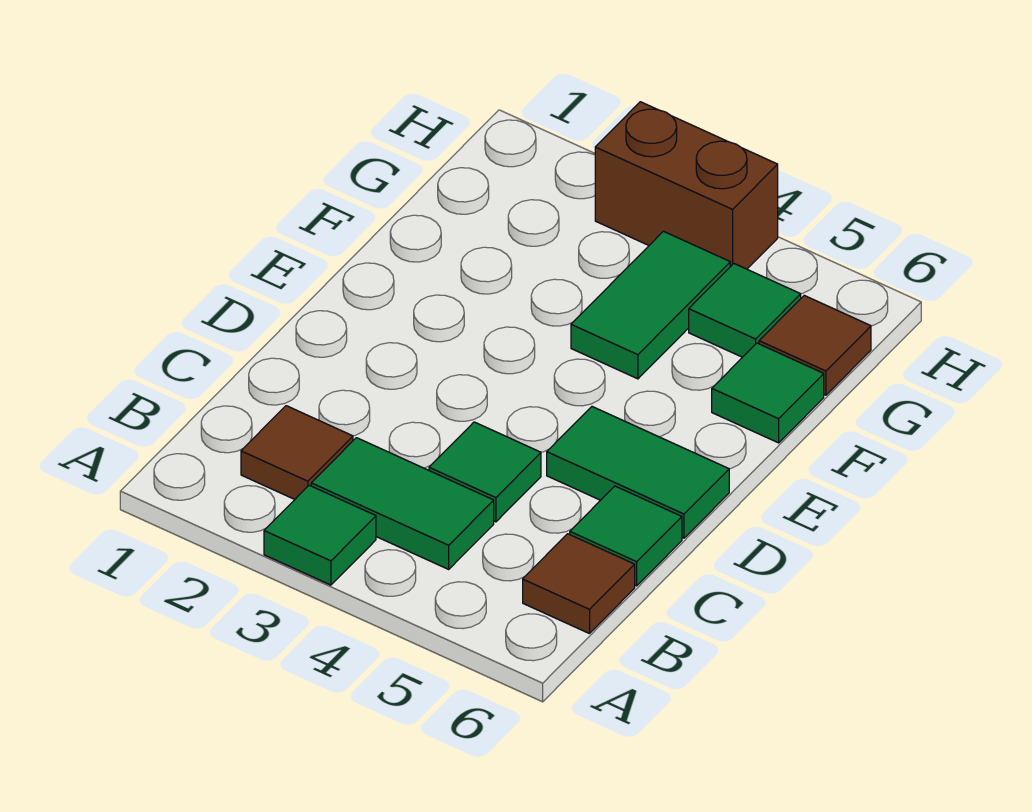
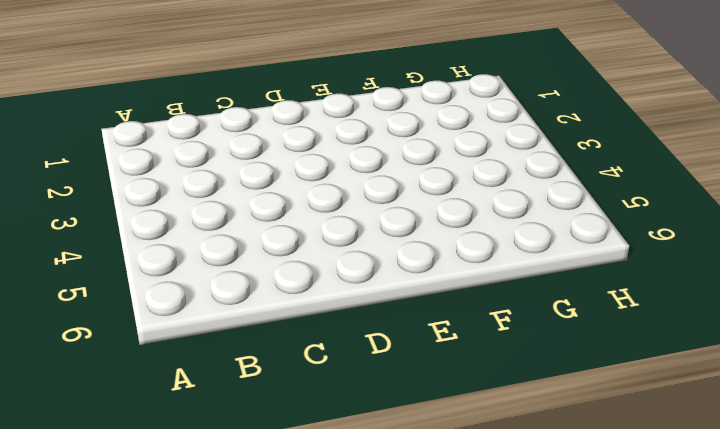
none -> green 1x1 tile [264,485,376,585]
none -> brown 1x1 tile [241,406,353,499]
none -> green 1x2 tile [311,438,494,569]

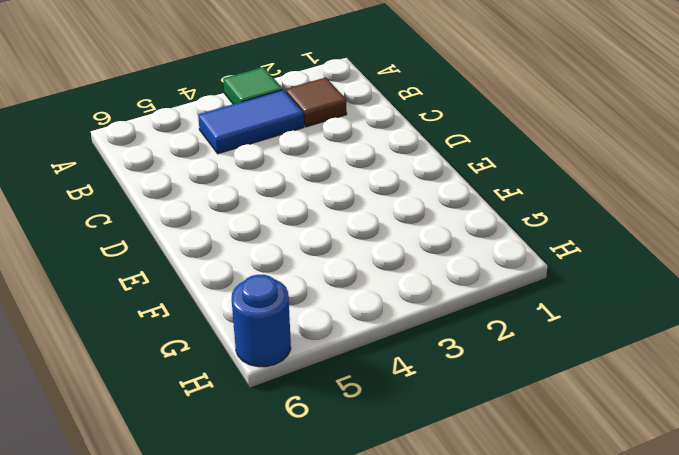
blue 1x2 tile [198,90,304,154] -> green 1x2 tile [311,438,494,569]
blue 1x1 round brick [232,275,291,367] -> none
none -> brown 1x1 tile [523,534,635,634]
none -> green 1x1 tile [429,422,541,522]
none -> green 1x1 tile [570,486,682,586]

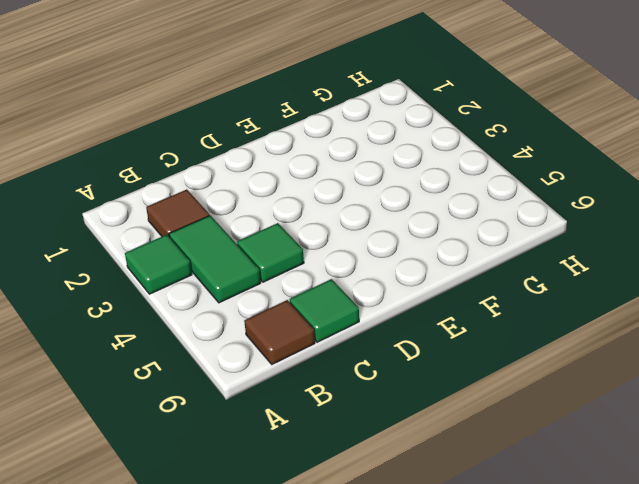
none -> green 1x2 tile [547,407,729,538]
none -> green 1x2 tile [571,231,730,379]
none -> green 1x1 tile [712,343,824,443]

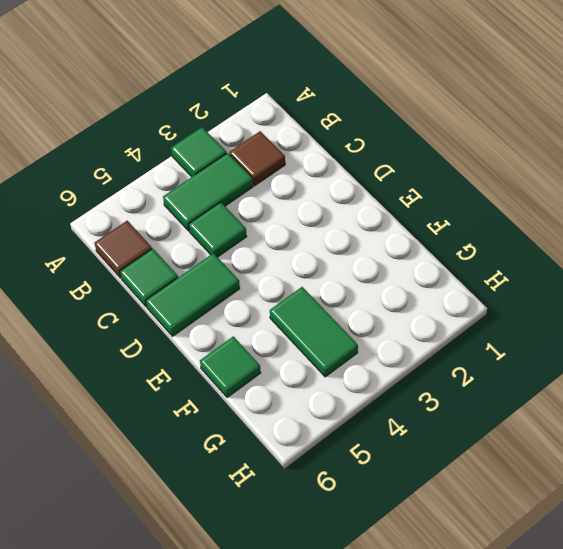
none -> green 1x1 tile [689,264,801,357]
none -> brown 1x1 tile [759,295,871,395]
none -> brown 1x2 brick [595,102,778,269]

